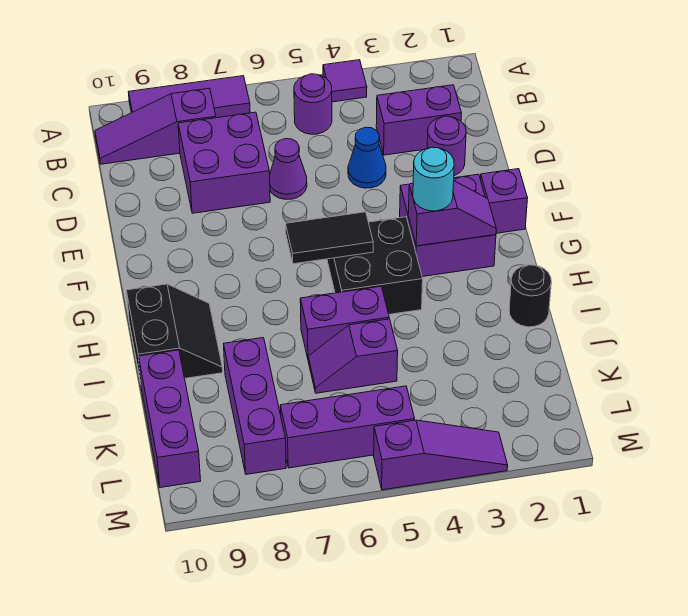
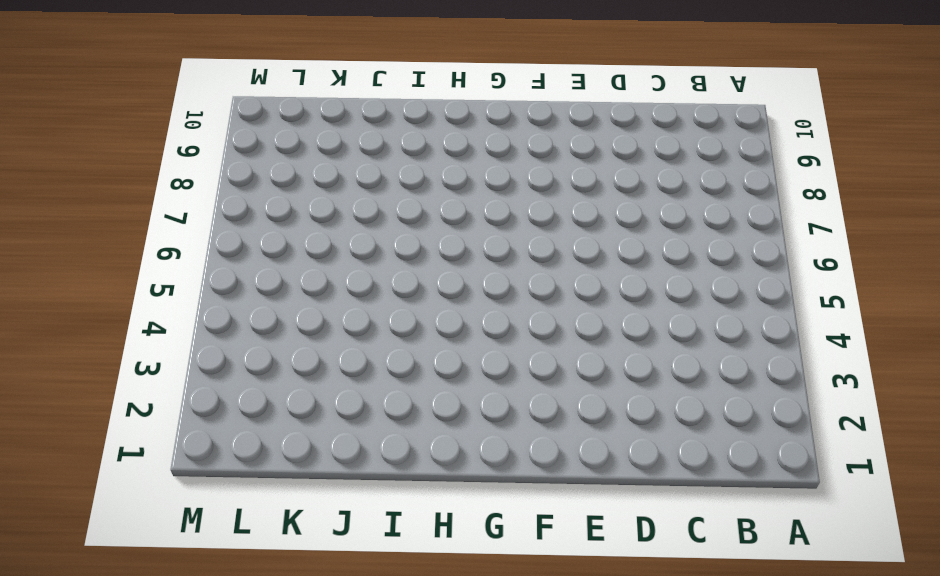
none -> purple 1x1 tile [323,60,367,102]
none -> purple 1x3 tile [129,76,250,118]
none -> purple 1x1 round brick [294,74,332,134]

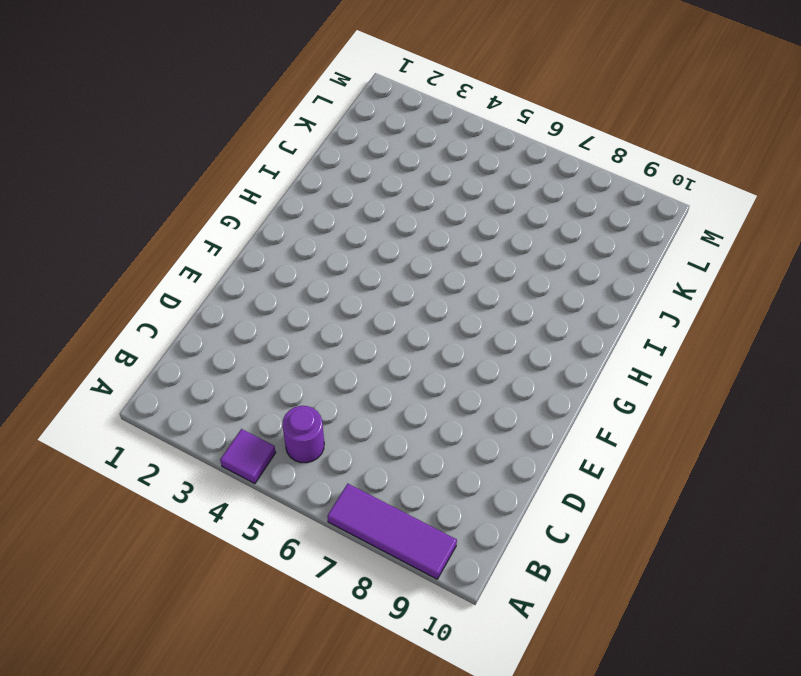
none -> purple 1x3 slope [95,88,216,164]
none -> purple 1x2 brick [376,85,461,155]
none -> purple 2x2 brick [178,112,270,213]

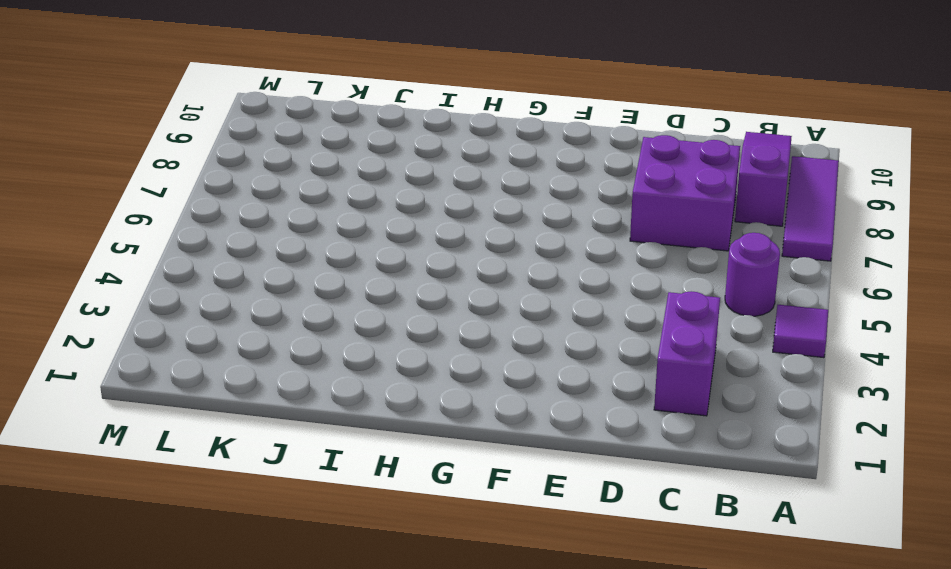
none -> purple 1x1 round brick [427,116,466,176]
none -> blue 1x1 cone [348,127,386,188]
none -> purple 1x1 cone [270,139,307,199]

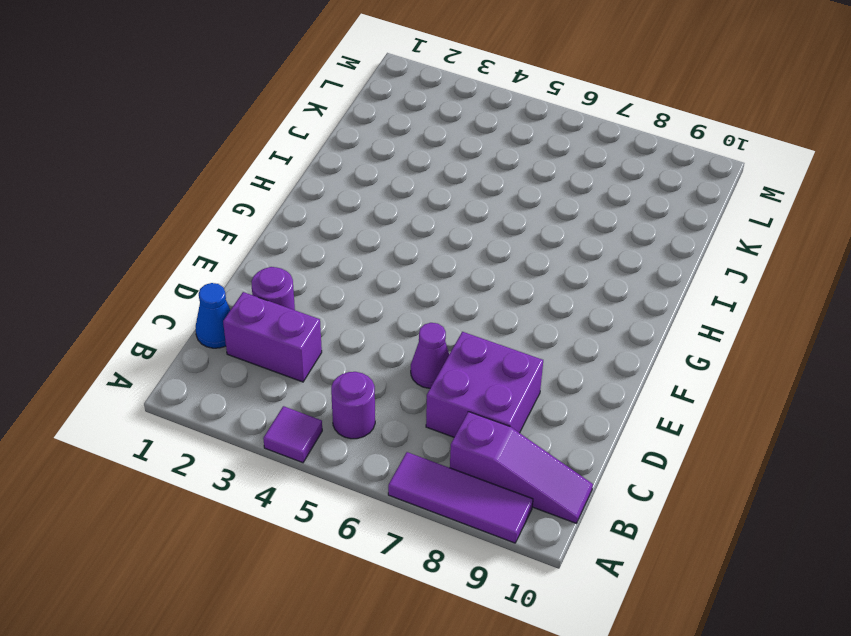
blue 1x1 cone [196,283,230,348] -> blue 1x1 cone moved to [348,127,386,188]
none -> purple 1x1 brick [481,169,528,233]
none -> purple 2x2 brick [400,174,496,277]
none -> black 2x2 brick [327,217,423,314]

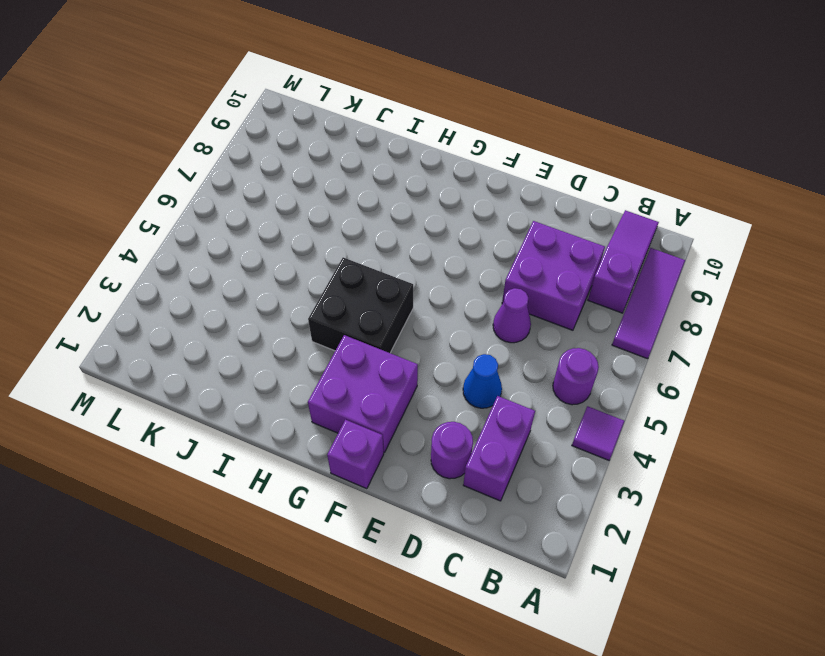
none -> black 2x2 slope [126,284,223,383]
none -> black 1x1 round brick [509,265,551,327]
none -> purple 1x2 brick [300,286,389,358]

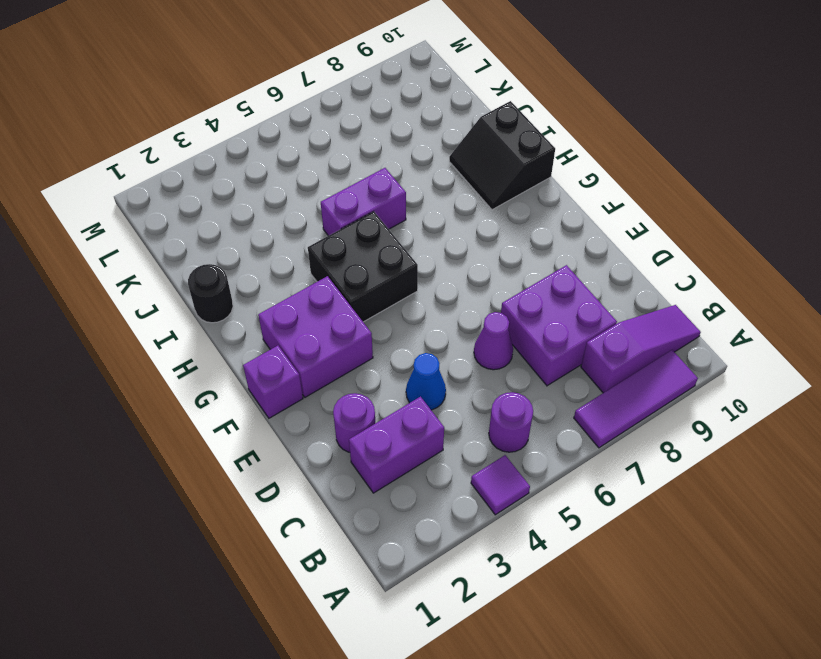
none -> purple 1x2 slope [308,319,398,393]
none -> purple 1x3 brick [224,338,286,474]
none -> purple 1x3 brick [139,350,201,488]

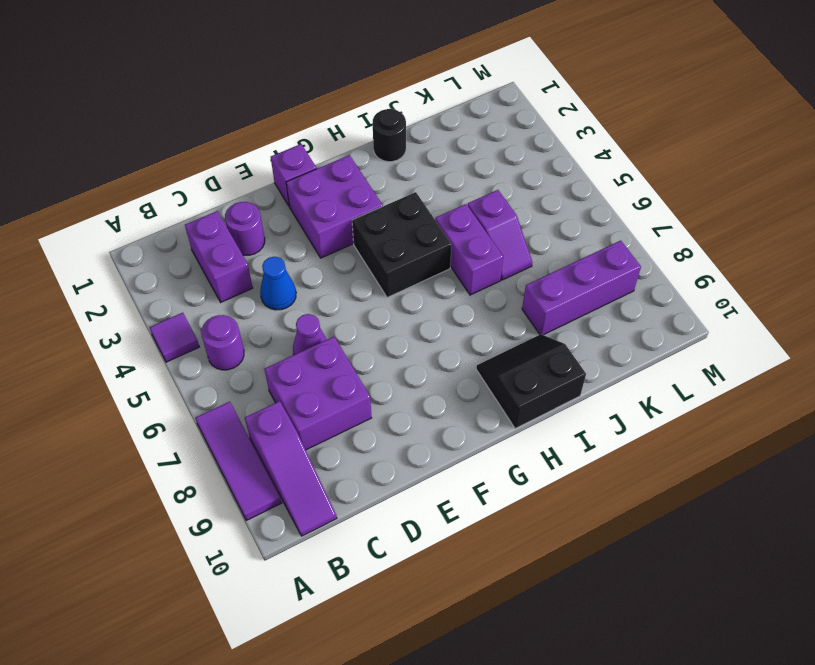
none -> purple 1x3 brick [139,350,201,488]
none -> purple 1x3 brick [280,386,415,468]
none -> purple 1x3 slope [374,420,508,490]

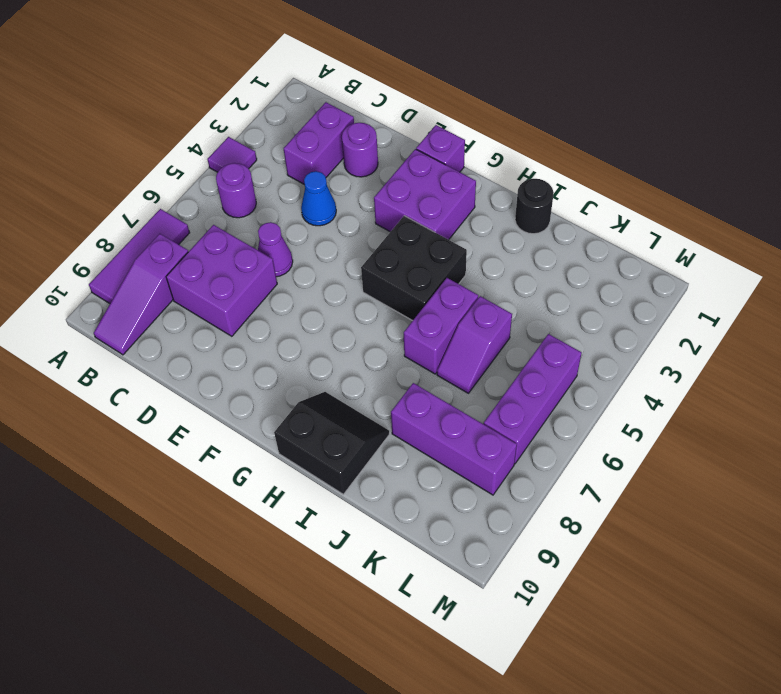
none -> purple 1x3 brick [139,350,201,488]
none -> purple 1x3 slope [374,420,508,490]
none -> purple 1x2 slope [408,181,496,246]

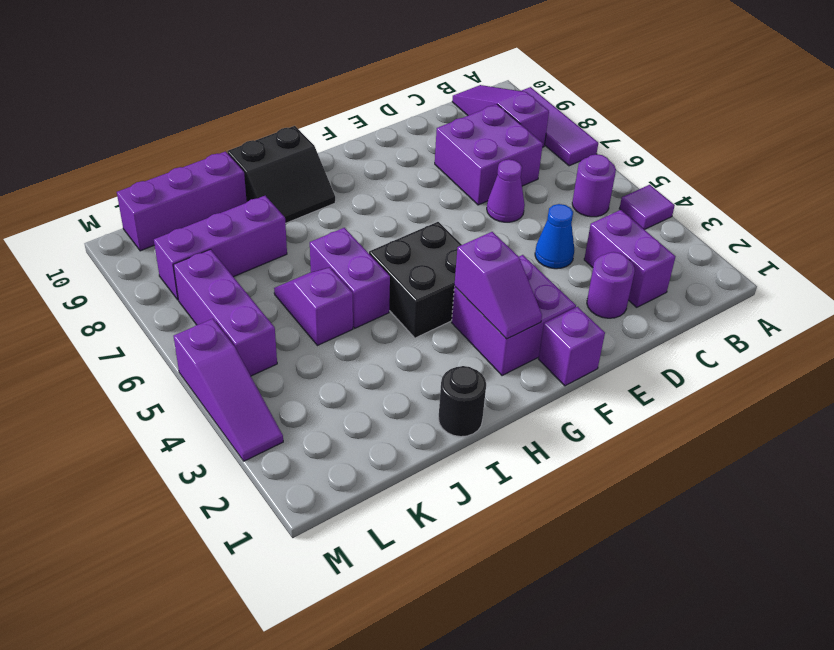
none -> black 1x2 tile [286,212,373,264]
none -> cyan 1x1 round brick [413,147,454,211]

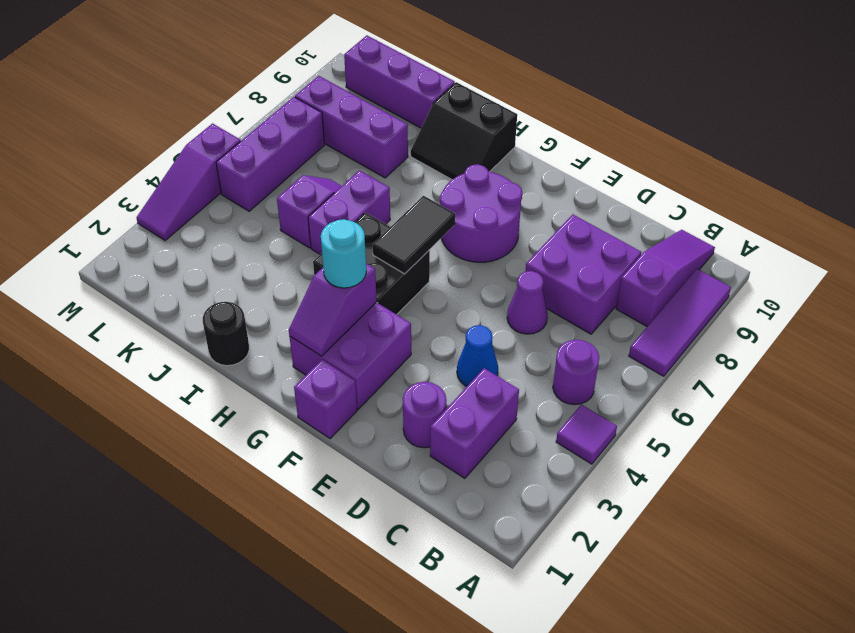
purple 2x2 round brick [440,164,522,262] -> none

